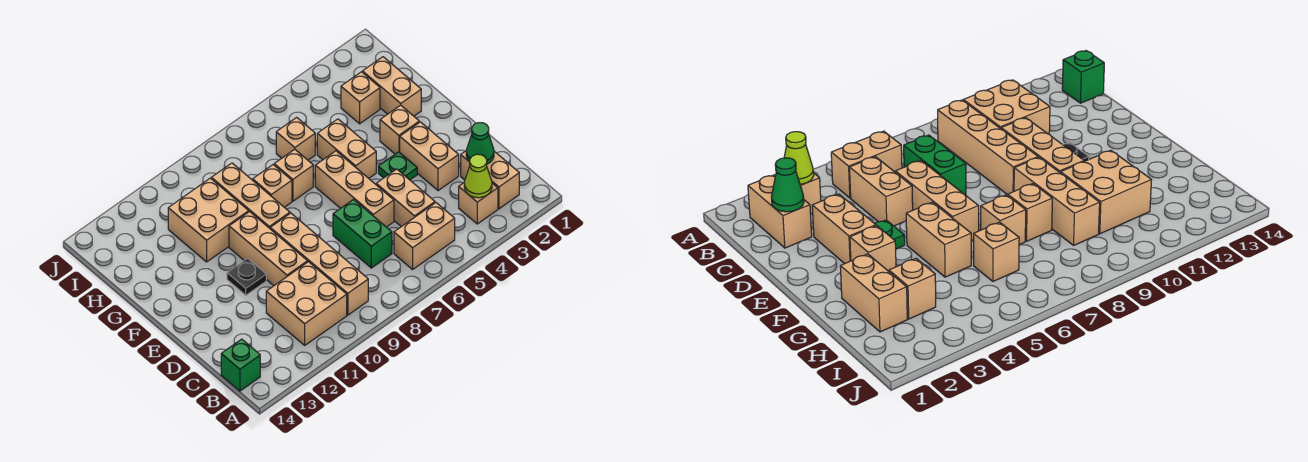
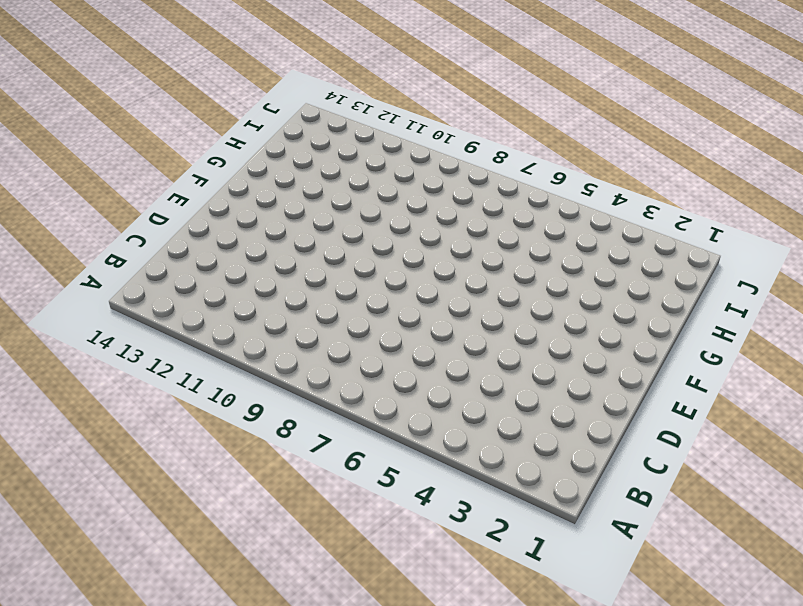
none -> tan 1x2 brick [461,150,519,209]
none -> tan 1x1 brick [459,182,498,224]
none -> tan 1x2 brick [394,203,455,269]

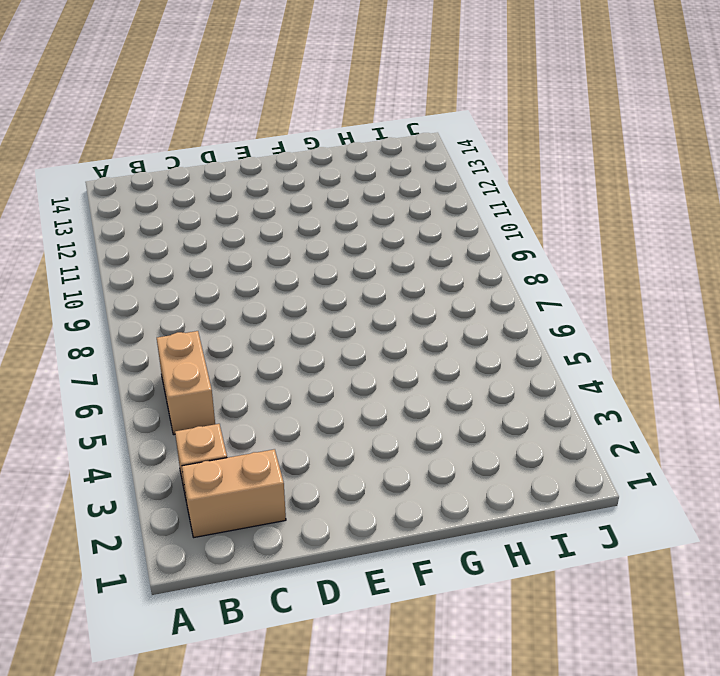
none -> tan 1x4 brick [270,213,368,315]
none -> tan 2x2 brick [266,262,347,345]
none -> green 1x1 brick [221,339,260,391]

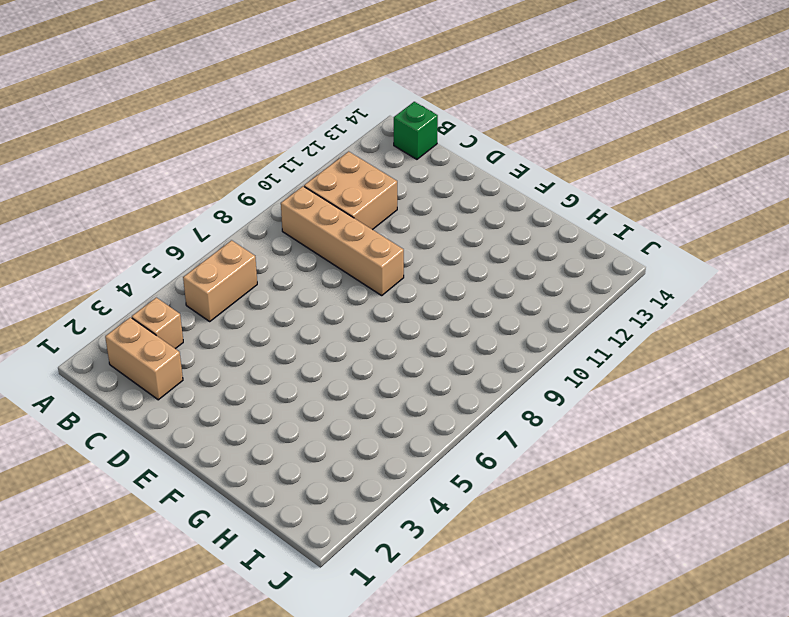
none -> tan 1x2 brick [376,169,435,227]
none -> green 1x2 brick [333,199,392,268]
none -> tan 1x2 brick [400,122,459,191]

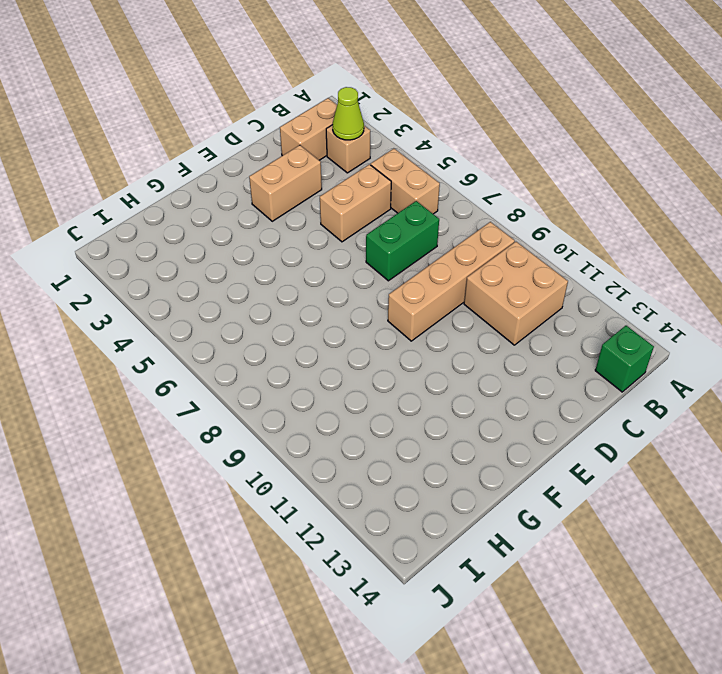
none -> tan 1x3 brick [315,151,394,227]
none -> tan 1x3 brick [229,212,308,286]
none -> green 1x1 plate [378,152,417,180]

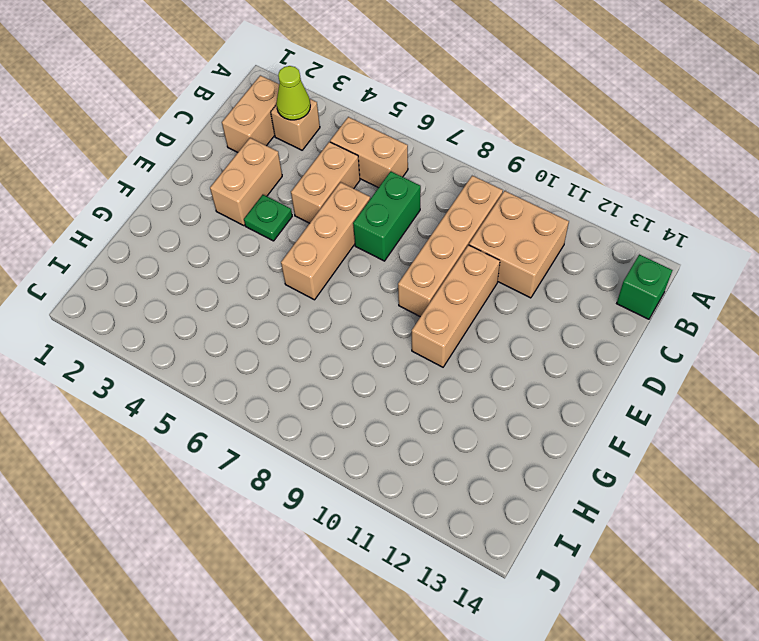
none -> black 1x1 plate [227,258,266,295]
none -> tan 1x1 brick [380,105,419,154]
none -> tan 1x2 brick [317,119,376,178]

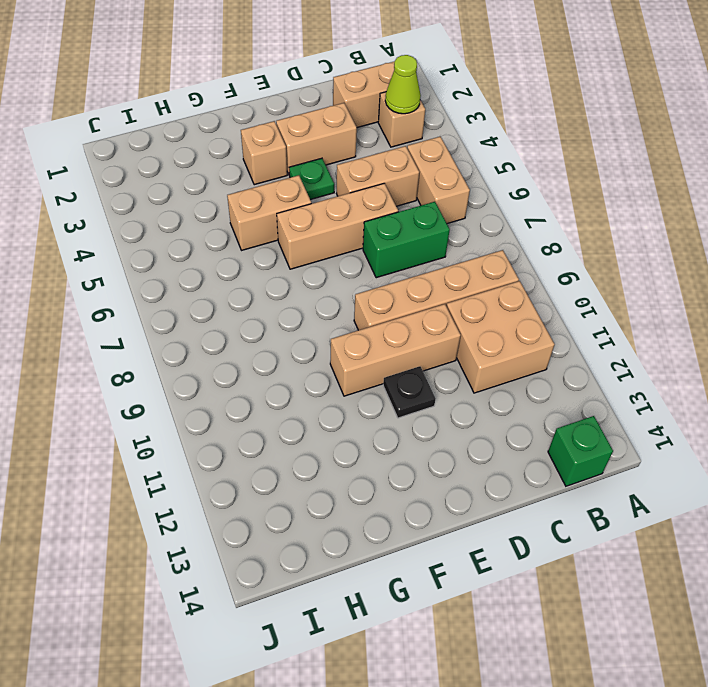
none -> tan 1x3 brick [211,163,290,228]
none -> tan 1x2 brick [363,57,421,116]
none -> tan 1x1 brick [274,149,313,201]

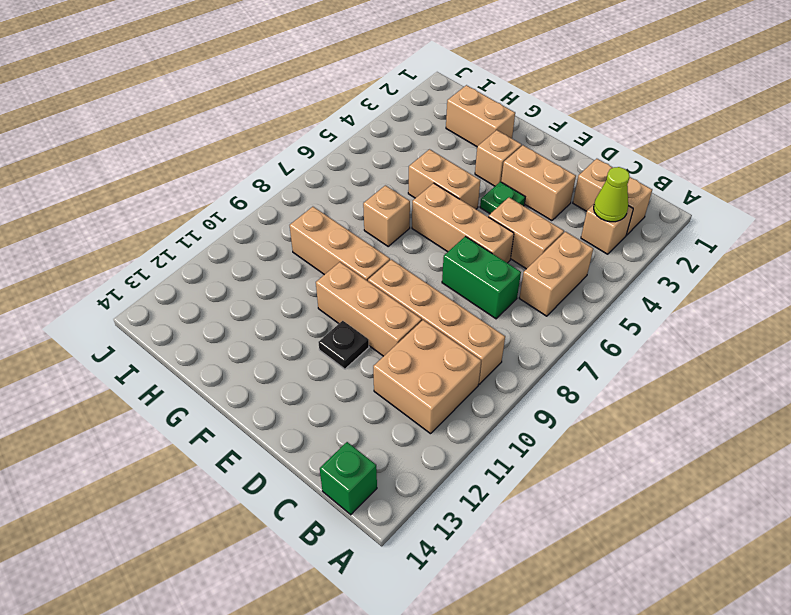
none -> tan 1x1 brick [253,165,292,207]
none -> tan 2x2 brick [168,178,249,262]
none -> tan 1x1 brick [341,72,380,124]

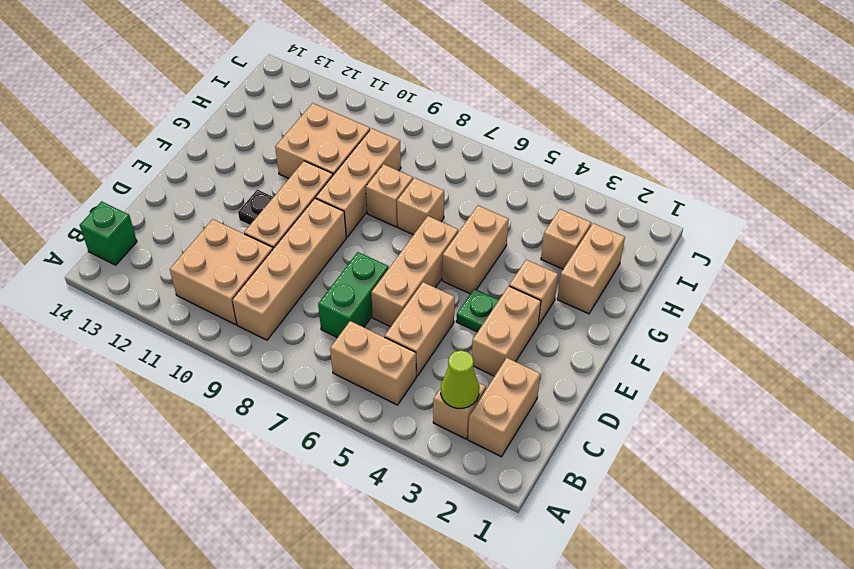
none -> tan 1x1 brick [276,117,315,160]
none -> green 1x1 cone [466,123,494,164]

